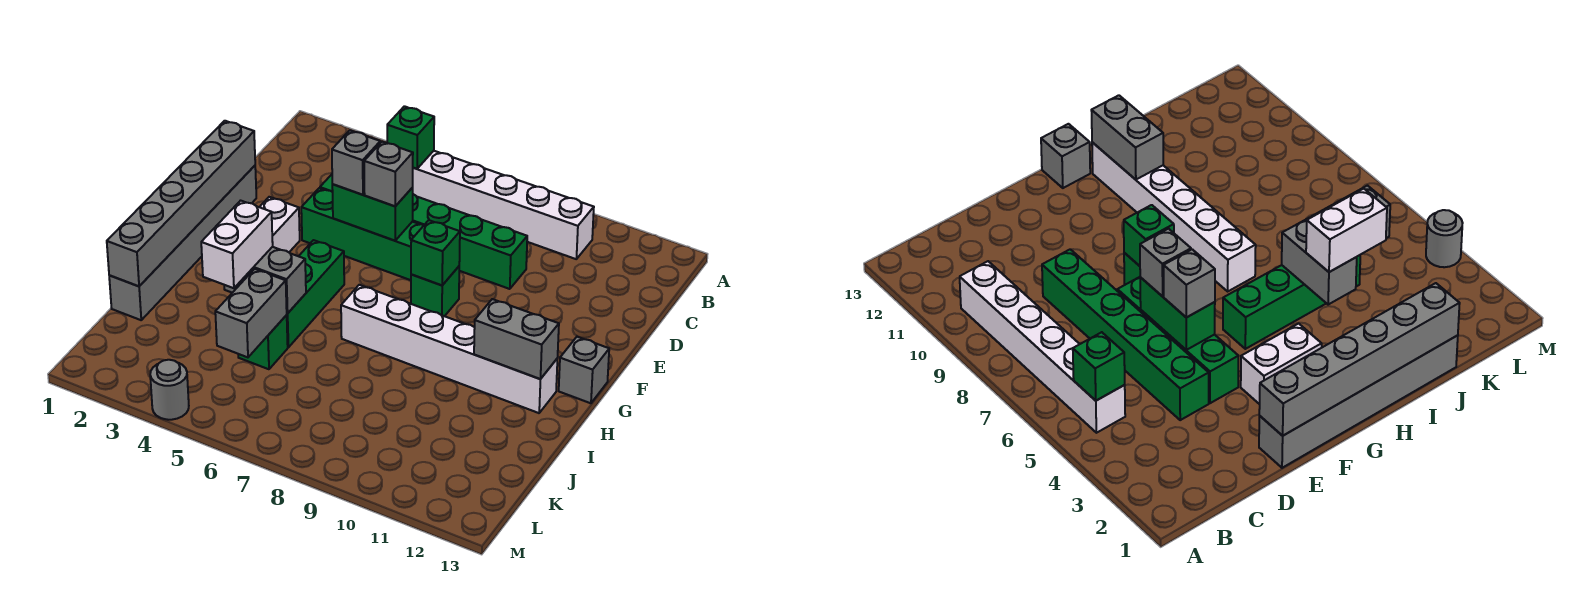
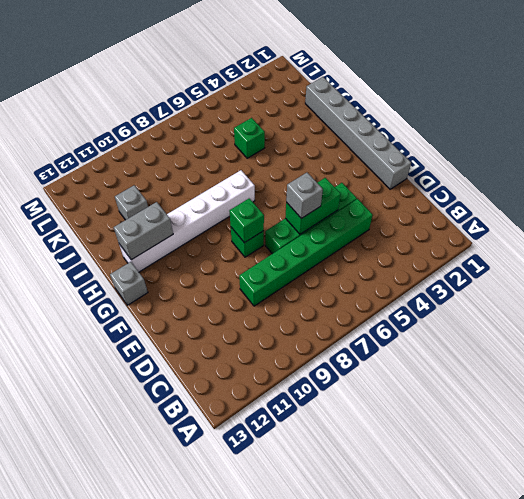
grey 1x1 brick [115,185,148,220] -> grey 1x1 brick moved to [332,130,380,195]
none -> white 1x6 brick [412,151,594,259]
none -> white 1x2 brick [260,197,300,252]
none -> green 1x3 brick [287,240,344,347]

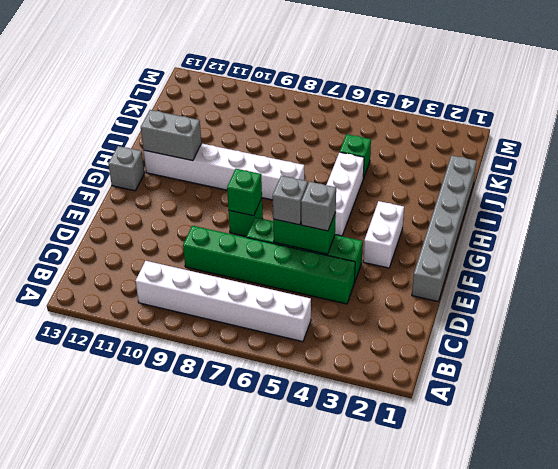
white 1x3 brick [327,152,364,236] -> green 1x3 brick [287,240,344,347]
none -> grey 1x1 round brick [150,360,189,420]
none -> green 1x1 brick [387,106,434,169]
none -> grey 1x6 brick [107,121,255,286]

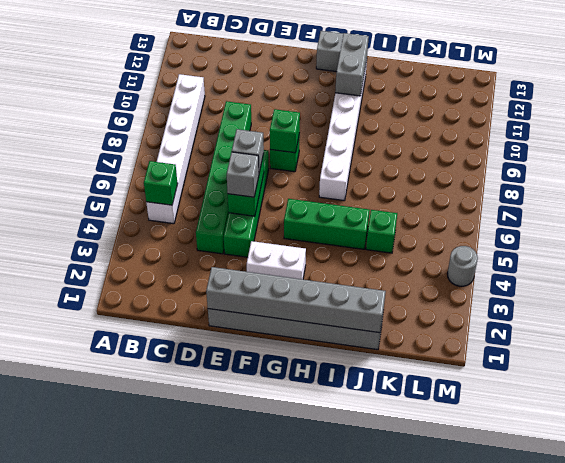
none -> grey 1x2 brick [224,247,306,314]
none -> grey 1x2 brick [215,269,287,357]
none -> white 1x2 brick [201,201,273,288]

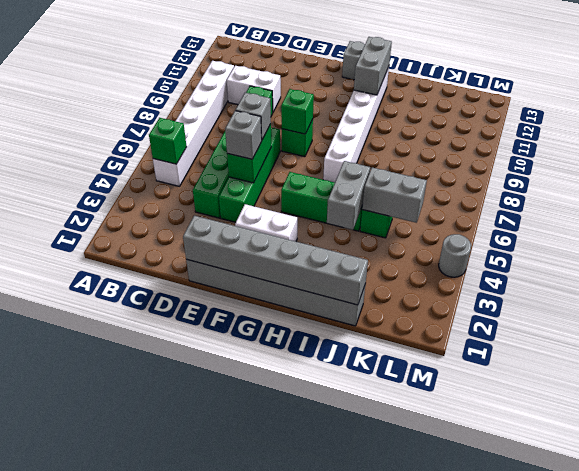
white 1x2 brick [227,66,281,112] -> white 1x2 brick moved to [201,201,273,288]

